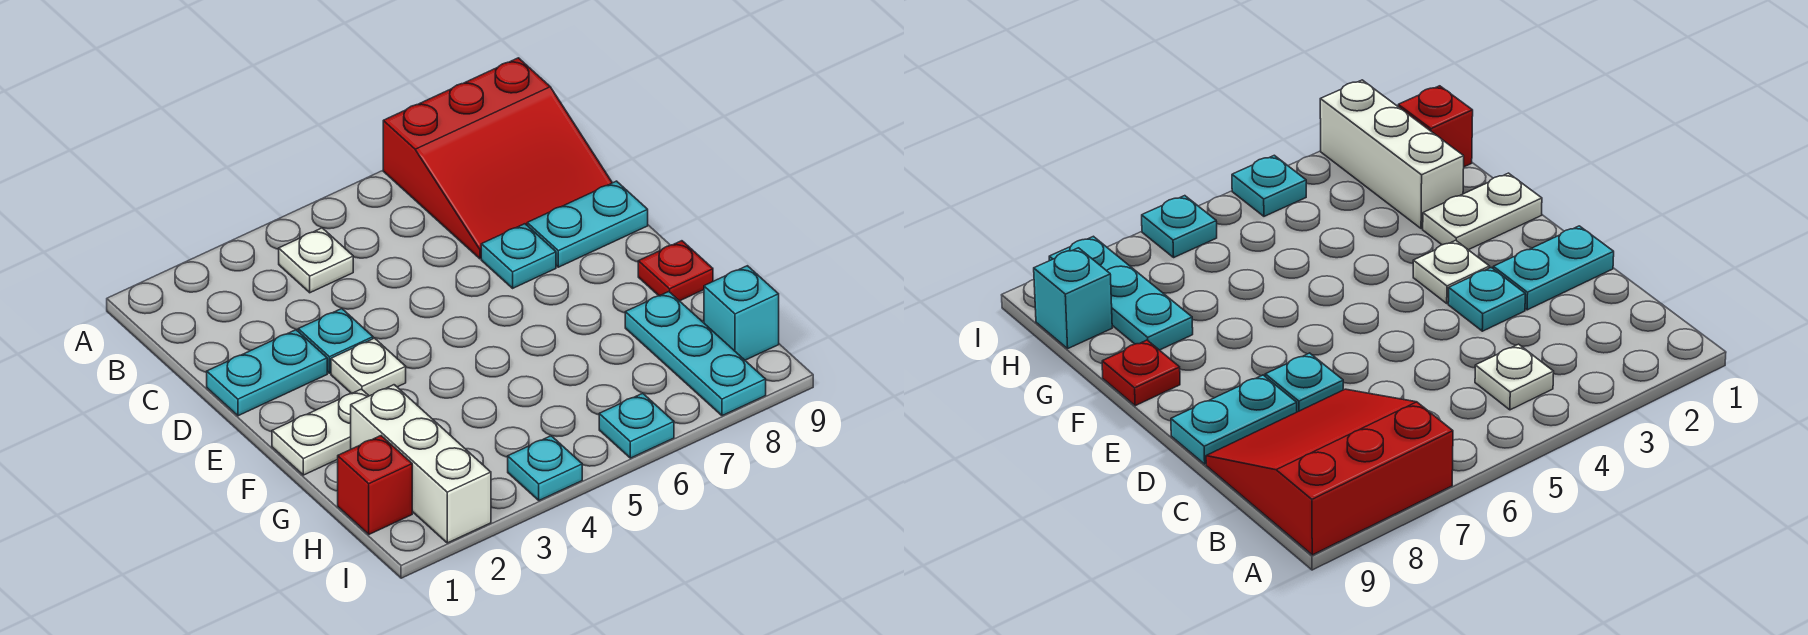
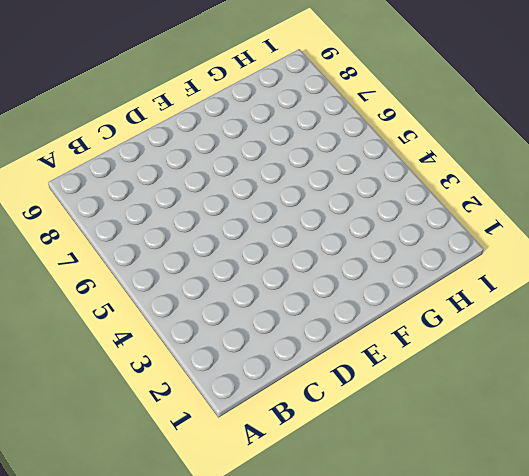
none -> red 3x3 slope [383,58,612,259]
none -> white 1x1 plate [279,228,353,293]
none -> cyan 1x2 plate [207,330,327,416]

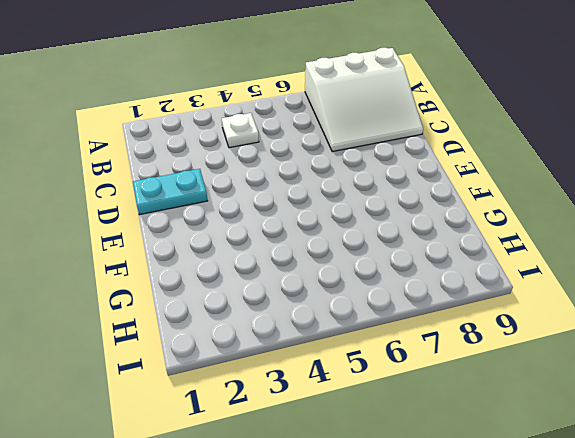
white 3x3 slope [305,48,423,152] -> red 3x3 slope [383,58,612,259]
none -> cyan 1x1 plate [298,308,373,373]
none -> cyan 1x1 plate [481,224,556,288]
none -> cyan 1x2 plate [527,181,648,267]

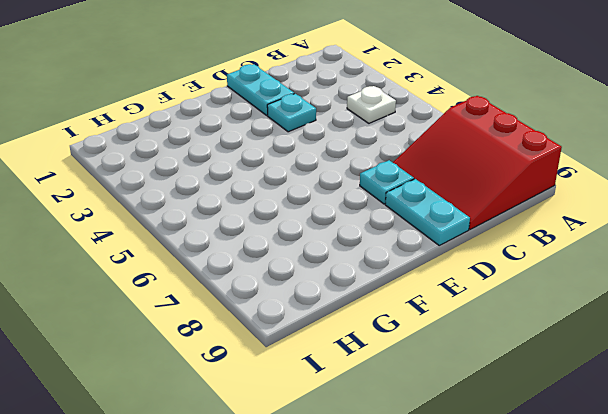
none -> white 1x1 plate [331,338,406,396]
none -> white 1x2 plate [272,389,369,475]
none -> red 1x1 plate [638,241,713,301]

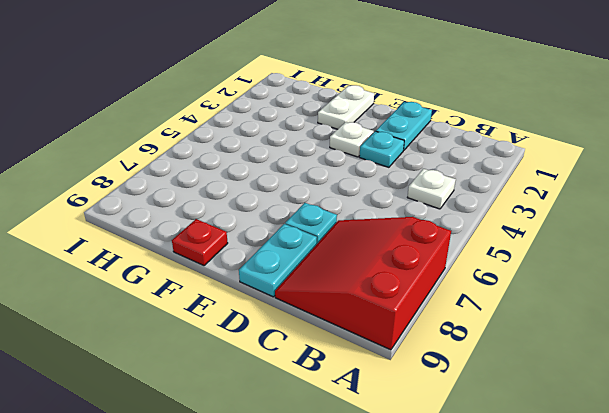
none -> white 1x3 brick [351,385,491,543]
none -> cyan 1x3 plate [625,292,766,416]
none -> red 1x1 brick [338,436,412,534]

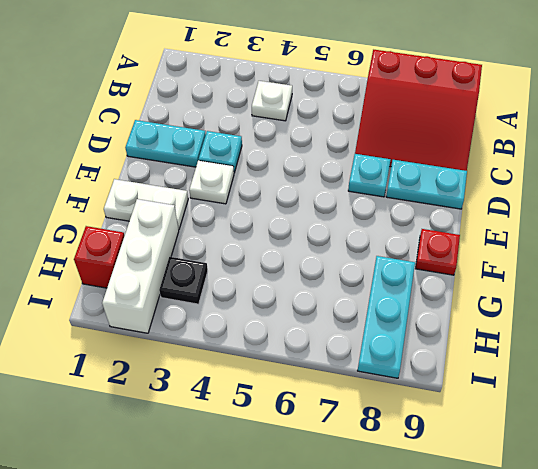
black 1x1 plate [159,257,208,304] -> none
none -> cyan 1x1 brick [704,266,779,360]
none -> cyan 1x1 plate [508,436,582,500]
none -> cyan 1x1 plate [599,393,674,458]

